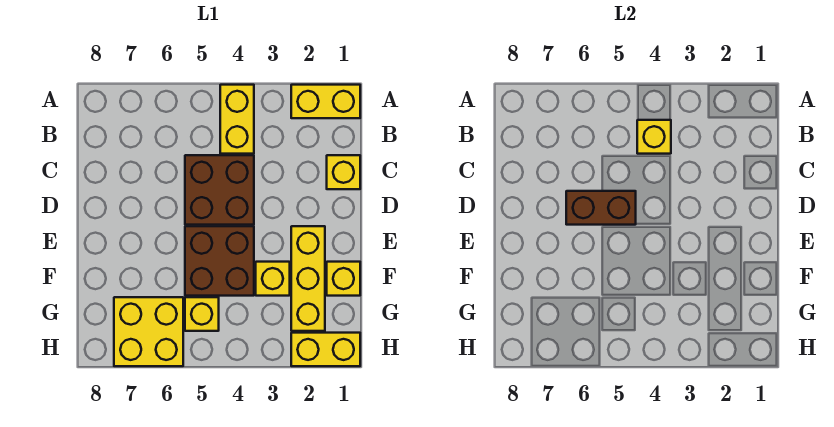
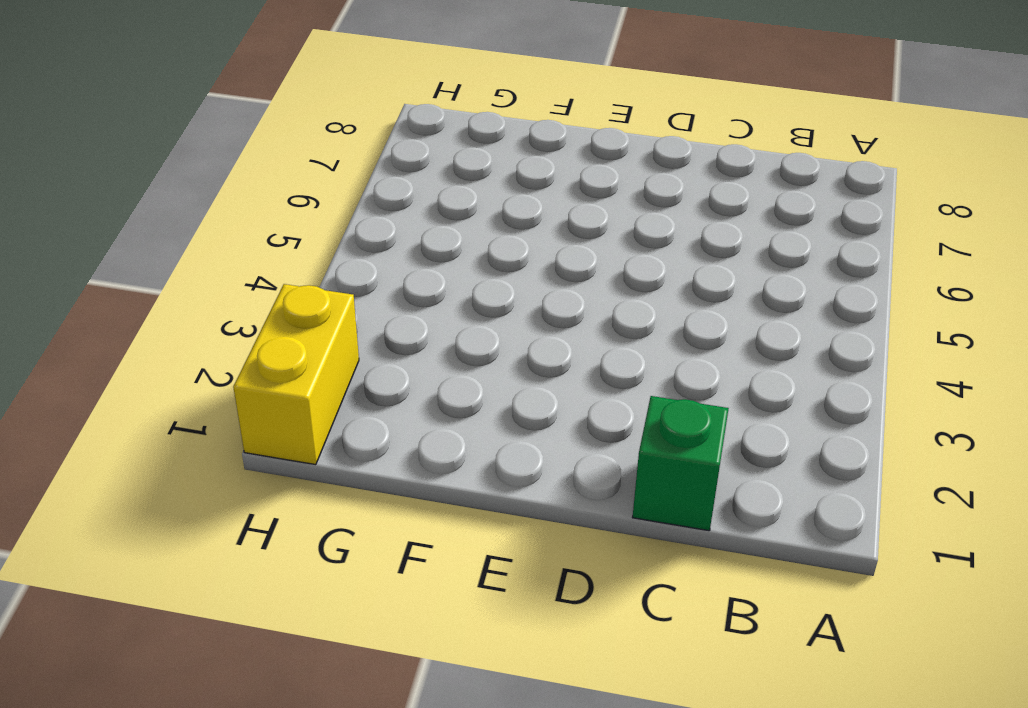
green 1x1 brick [632,396,729,531] -> yellow 1x1 brick [327,155,360,189]
none -> yellow 1x2 brick [291,85,360,118]
none -> yellow 1x2 brick [220,85,254,154]
none -> brown 2x2 brick [185,155,254,225]

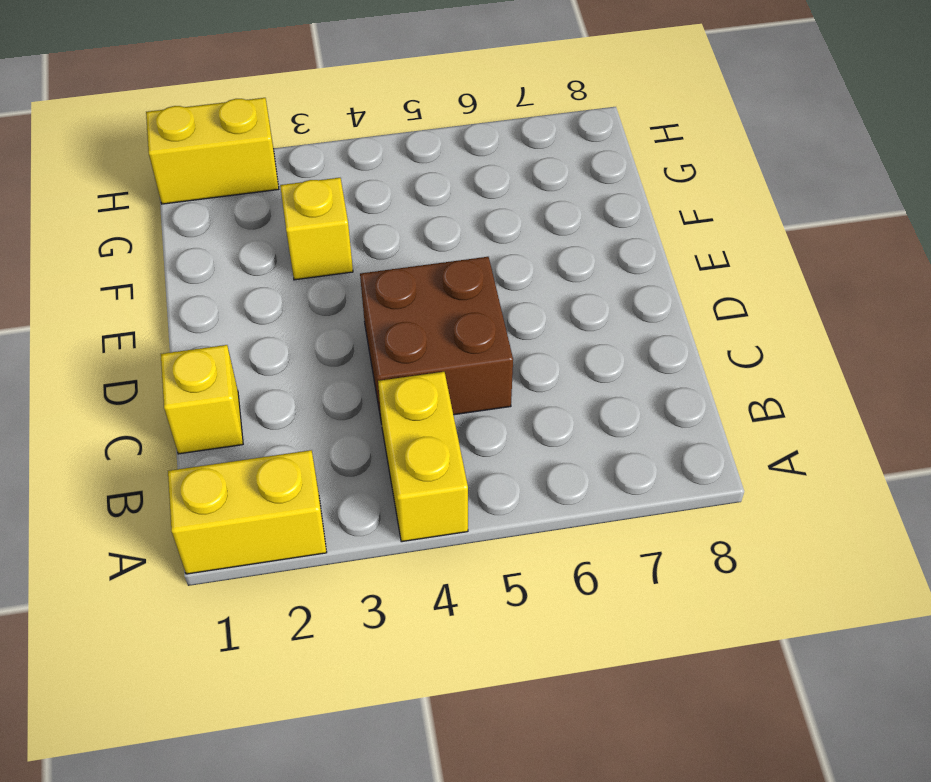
none -> yellow 1x3 brick [291,226,325,331]
none -> brown 2x2 brick [185,226,254,296]
none -> yellow 1x1 brick [327,262,360,296]

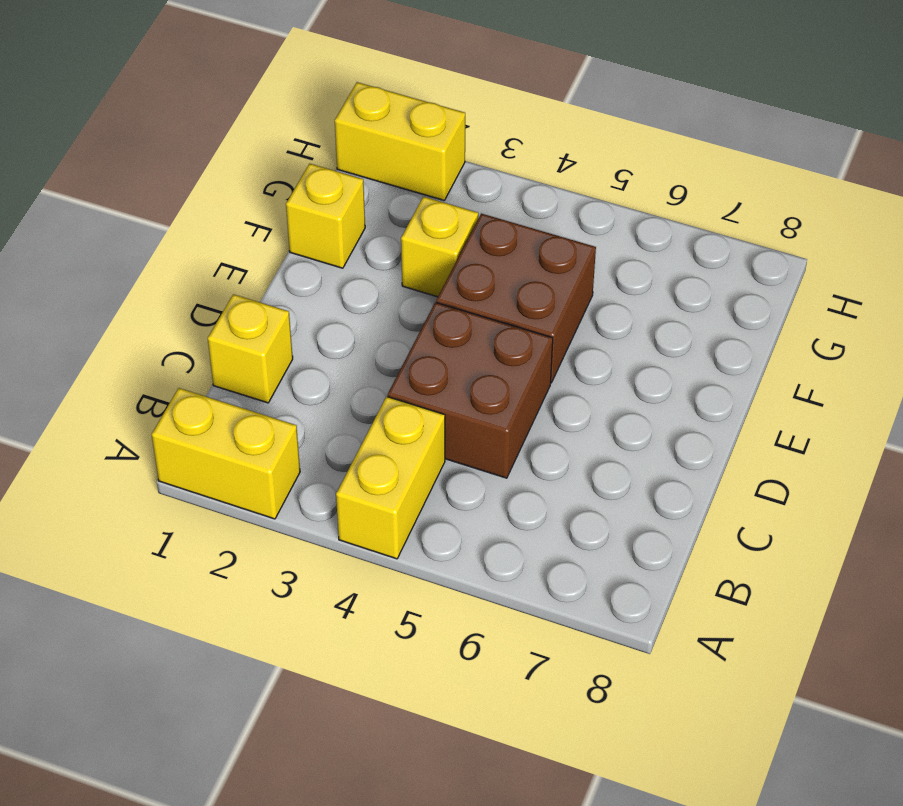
none -> yellow 1x3 brick [291,226,325,331]
none -> yellow 1x1 brick [185,297,219,331]
none -> yellow 2x2 brick [114,297,183,366]

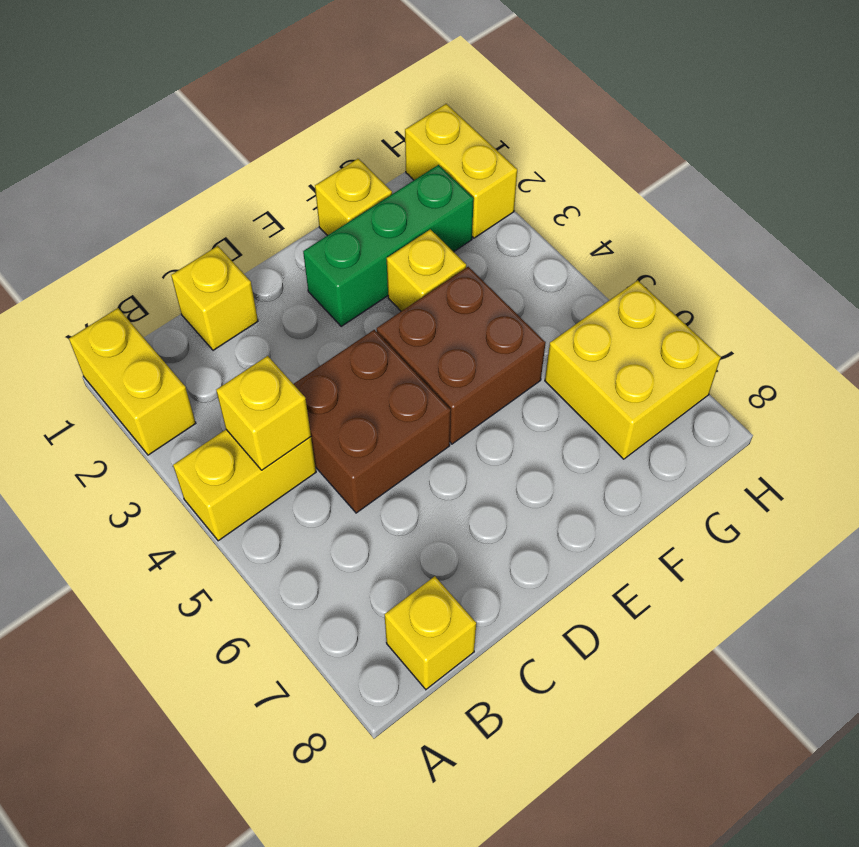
yellow 1x1 brick [385,576,476,689] -> yellow 1x1 brick moved to [185,297,219,331]
green 1x3 brick [303,165,474,326] -> yellow 1x3 brick [291,226,325,331]
none -> brown 1x2 brick [566,191,636,225]

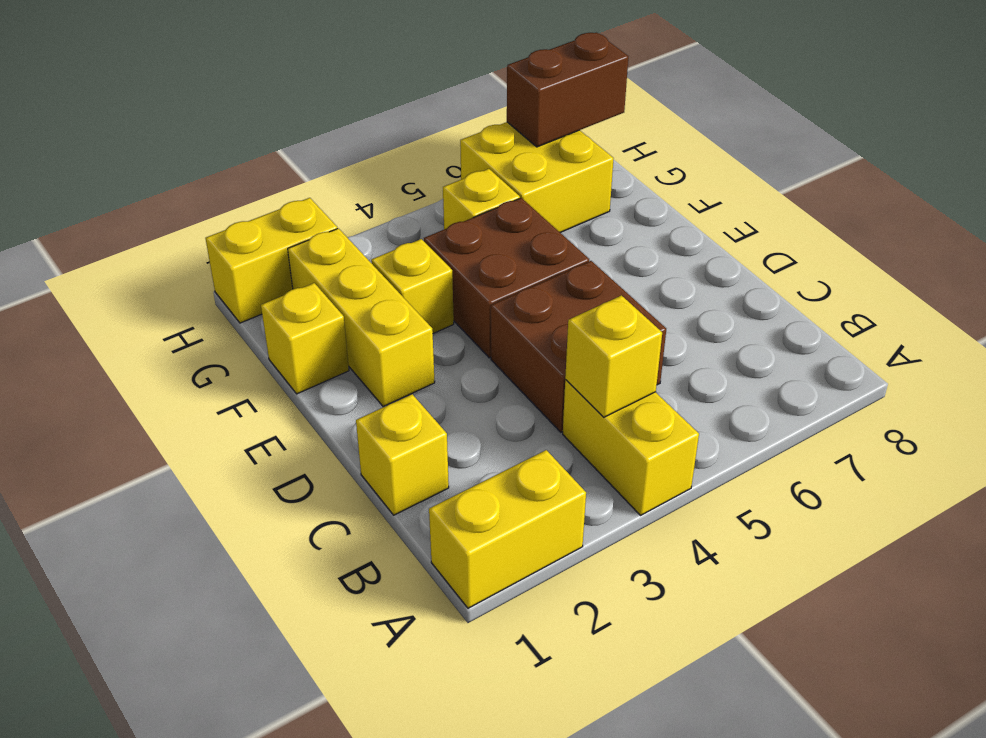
brown 1x2 brick [507,33,629,147] -> brown 1x2 brick moved to [566,191,636,225]

